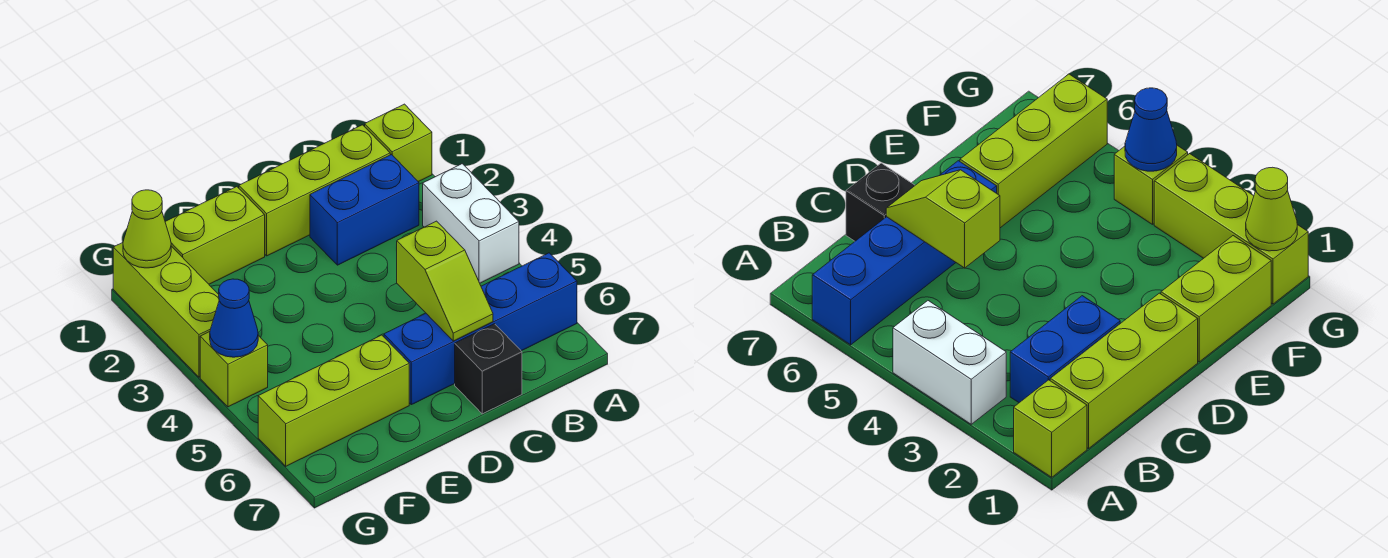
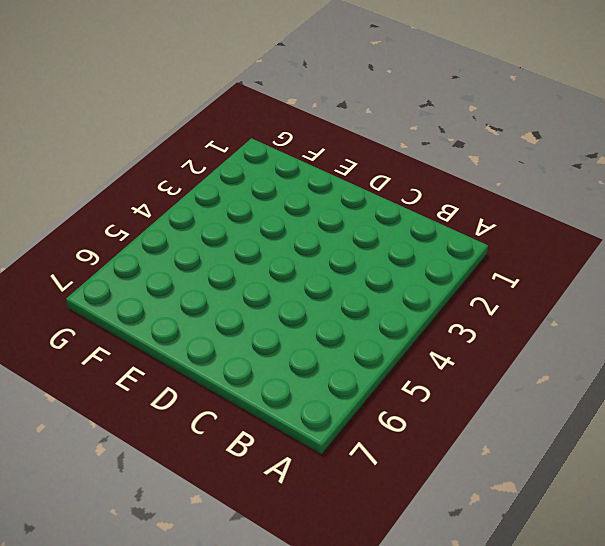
none -> lime 1x1 brick [365,104,432,182]
none -> white 1x2 brick [423,164,519,283]
none -> blue 1x4 brick [384,253,577,405]

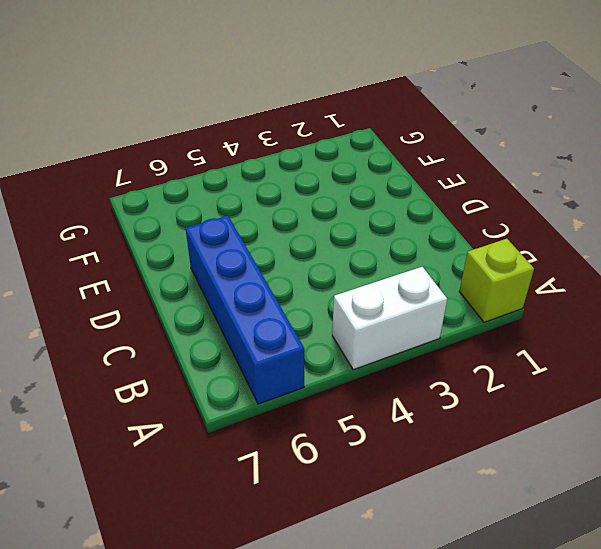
none -> lime 1x3 brick [239,125,390,256]
none -> blue 1x2 brick [310,155,419,265]
none -> black 1x1 brick [455,324,522,414]

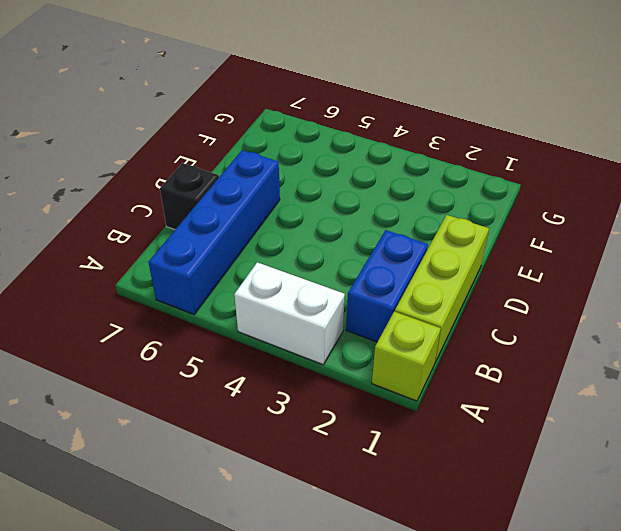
none -> lime 1x2 brick [165,187,265,284]
none -> lime 1x3 brick [258,335,409,466]
none -> lime 1x3 brick [113,243,219,377]

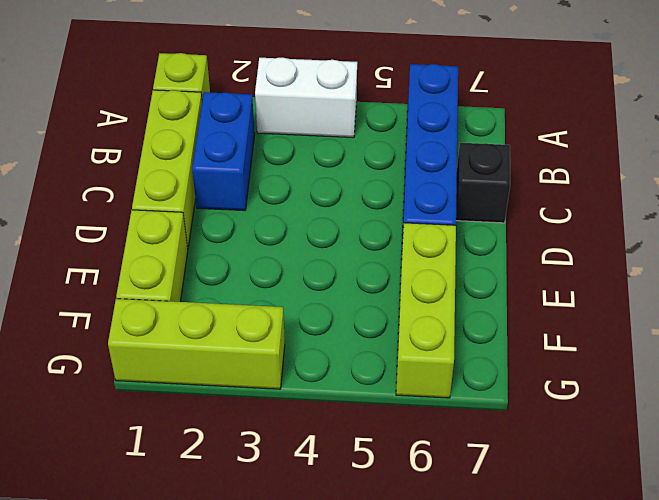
none -> lime 1x1 brick [200,332,268,407]
none -> lime 1x2 slope [397,221,493,341]
none -> lime 1x1 cone [123,190,171,268]

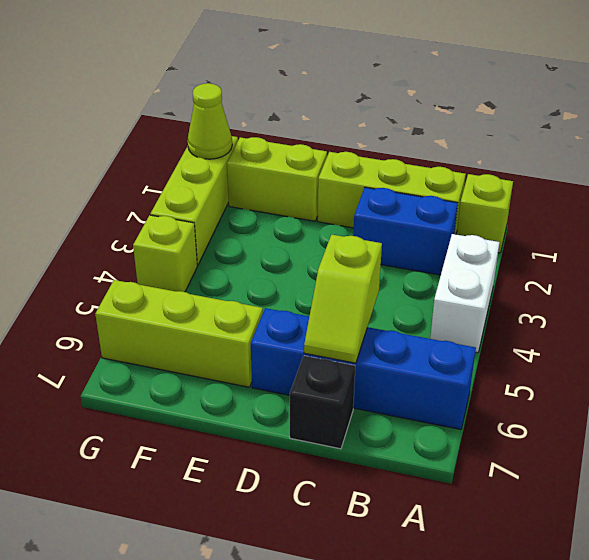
none -> blue 1x1 cone [210,279,258,357]

